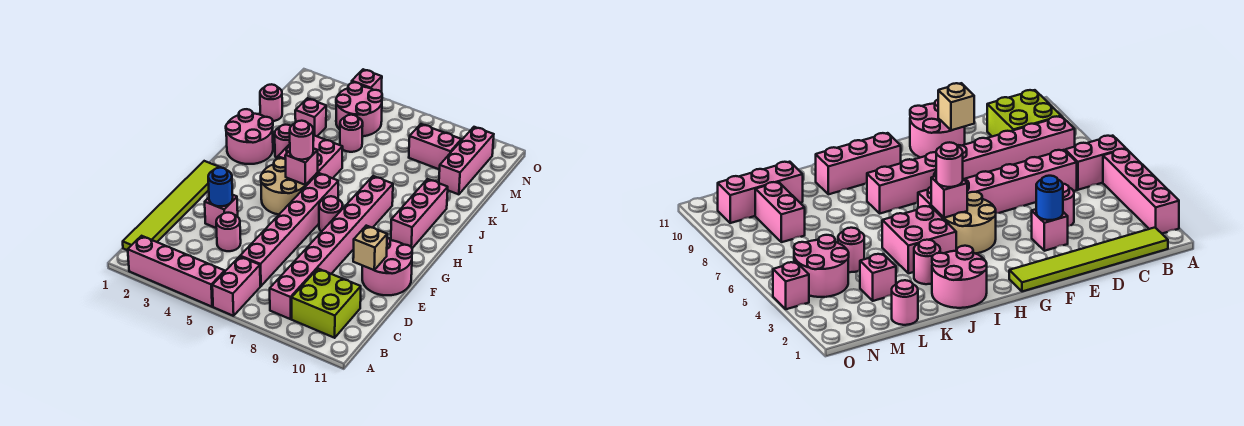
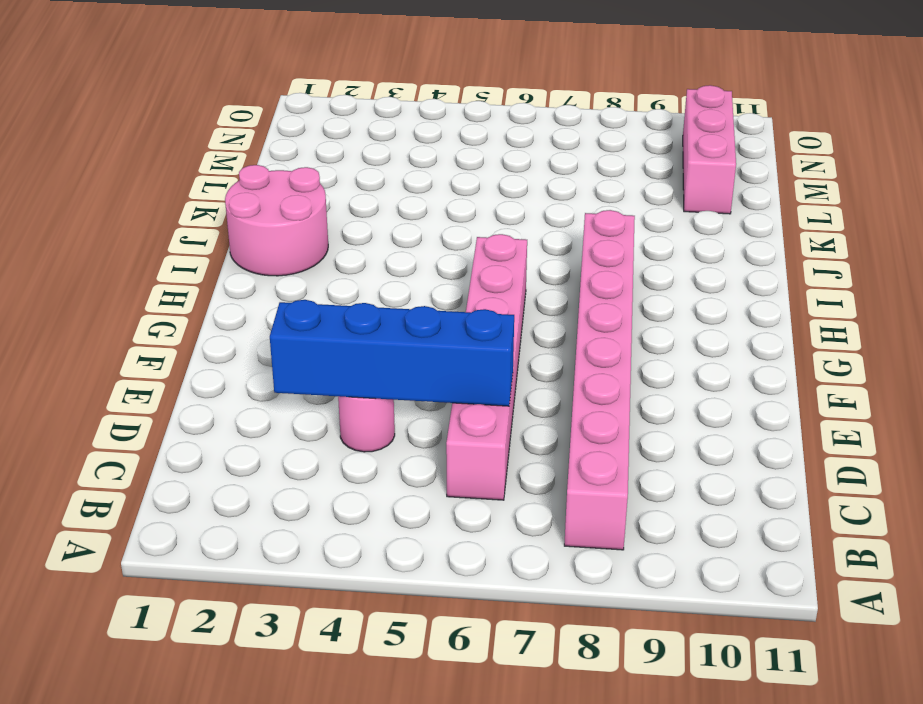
blue 1x4 brick [270,300,514,406] -> none
none -> pink 1x4 brick [128,236,225,307]
none -> pink 1x2 brick [212,256,260,316]
none -> lime 1x6 tile [123,161,221,250]

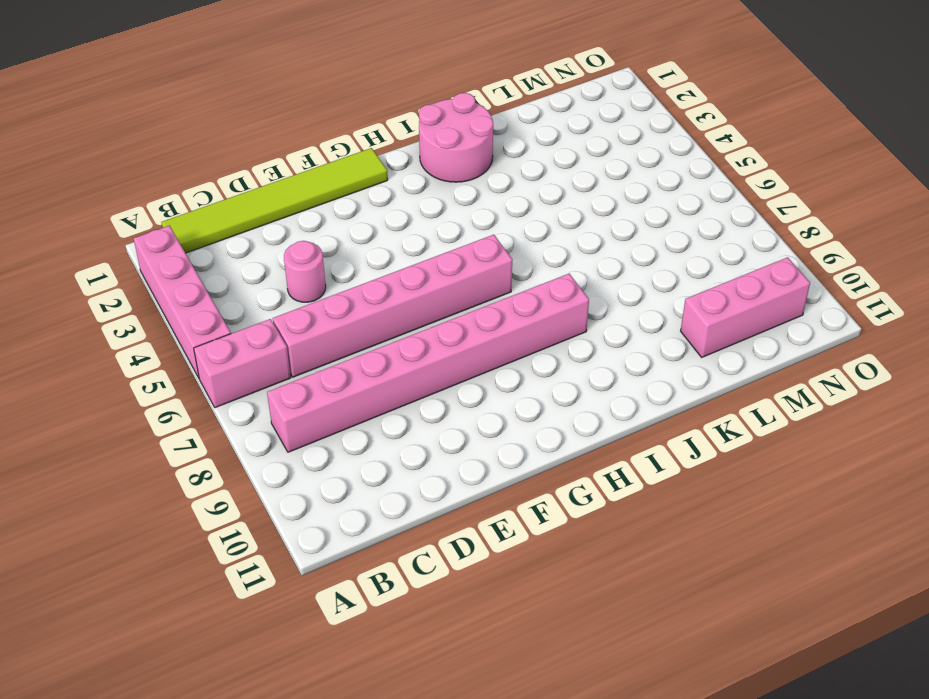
none -> lime 2x2 brick [292,269,361,338]
none -> pink 1x1 brick [205,195,238,228]
none -> pink 2x2 round brick [362,237,412,295]

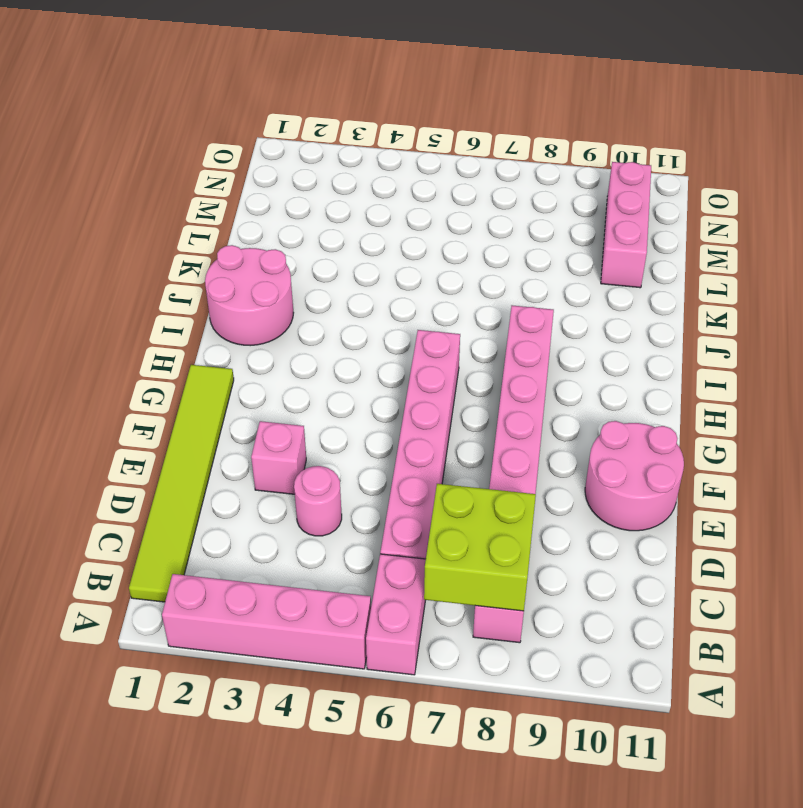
lime 2x2 brick [424,484,536,611] -> lime 2x2 brick moved to [292,269,361,338]
none -> tan 2x2 round brick [261,158,309,215]
none -> pink 1x1 round brick [319,196,343,232]
none -> pink 1x3 brick [391,179,448,248]

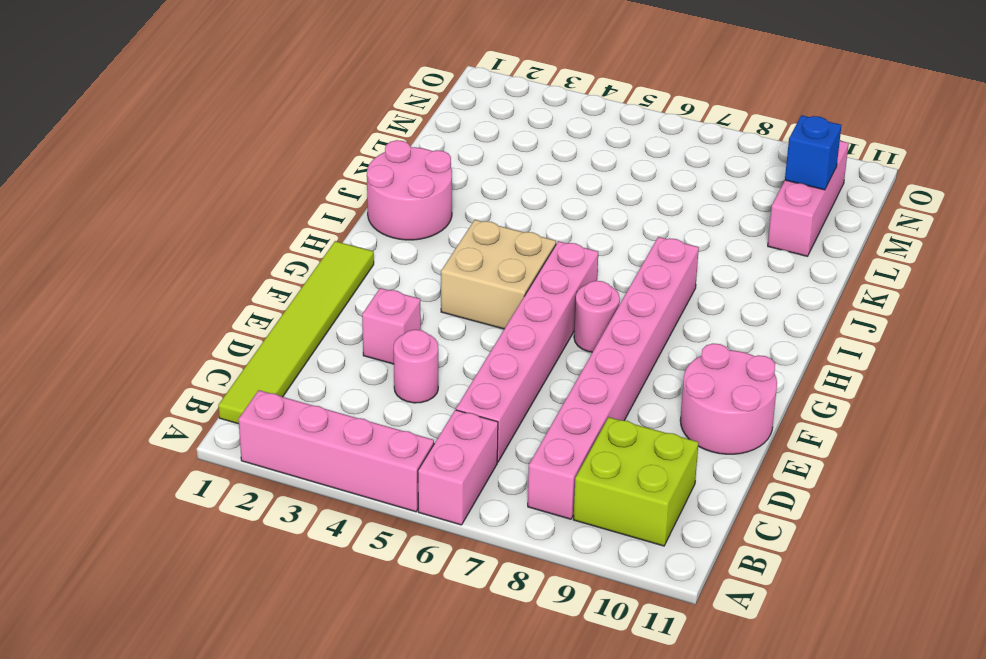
tan 2x2 brick [441,220,556,329] -> tan 2x2 round brick [261,158,309,215]
blue 1x1 brick [785,115,841,190] -> none
none -> pink 1x3 brick [391,179,448,248]
none -> pink 2x2 brick [278,135,343,183]
none -> pink 1x1 round brick [275,125,291,159]

